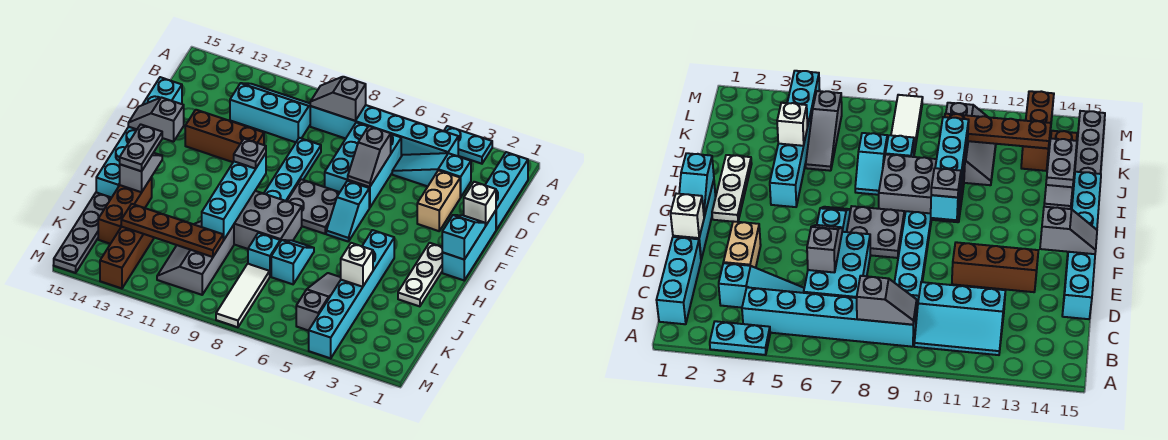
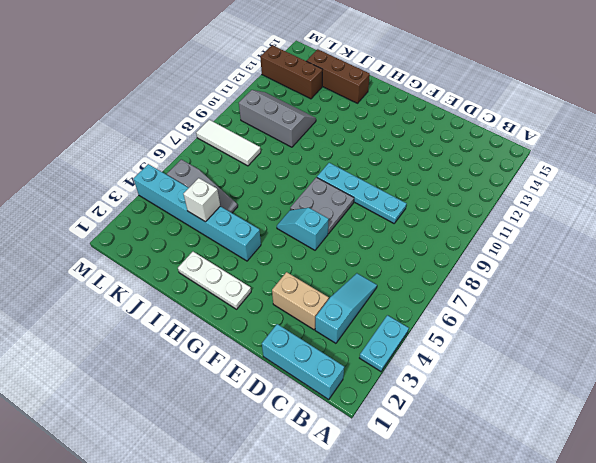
none -> cyan 1x6 brick [310,105,458,156]
none -> cyan 2x3 slope [230,83,310,142]
none -> cyan 2x3 brick [325,122,401,208]
none -> cyan 1x6 brick [96,77,182,198]

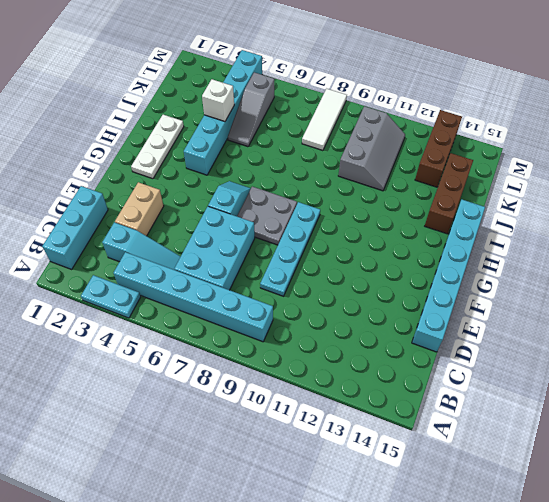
none -> cyan 2x3 slope [230,83,310,142]
none -> cyan 1x3 brick [442,211,496,280]
none -> brown 1x3 brick [185,110,264,162]
none -> grey 2x3 brick [234,191,302,249]

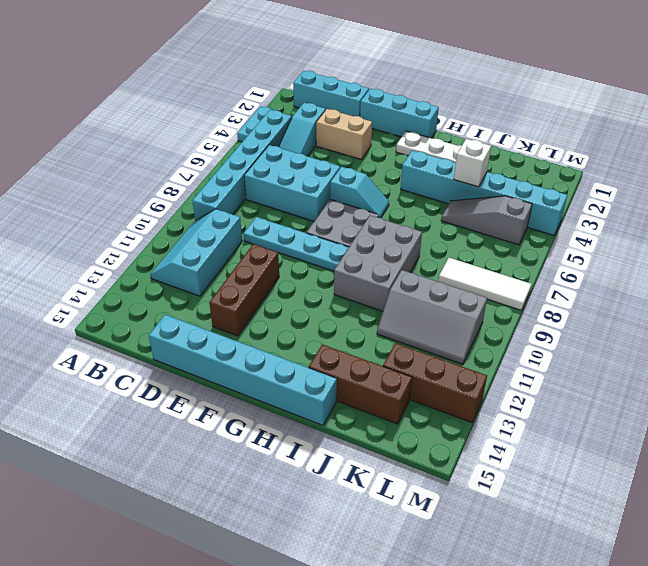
none -> cyan 1x2 slope [271,240,314,284]
none -> cyan 1x1 brick [248,233,280,276]
none -> grey 1x4 plate [54,192,111,273]
none -> grey 1x2 slope [310,77,366,121]

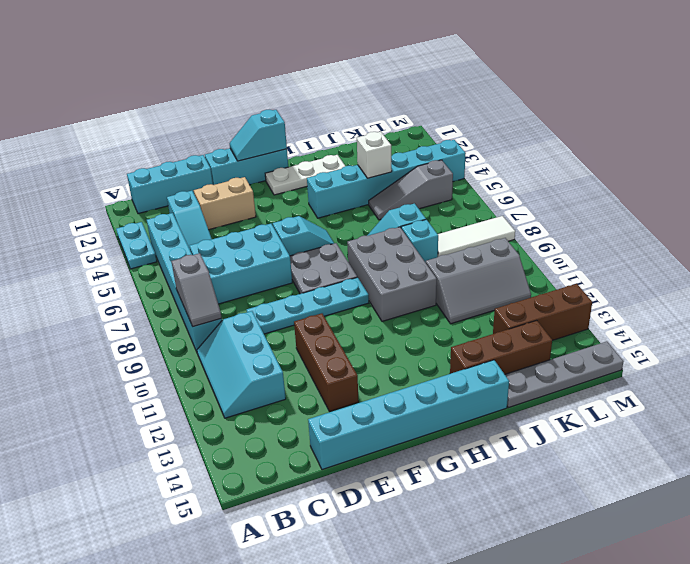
none -> grey 1x2 slope [348,126,391,187]
none -> white 1x1 brick [464,182,496,225]
none -> grey 1x2 slope [128,97,184,142]
none -> cyan 1x4 brick [202,153,266,240]

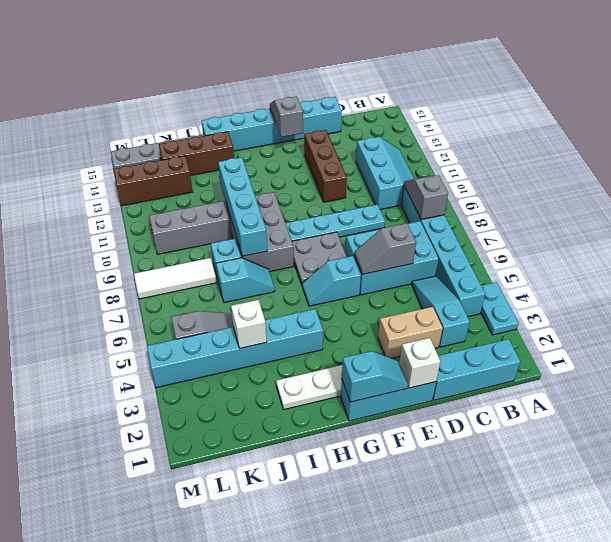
cyan 1x4 brick [218,157,267,256] -> cyan 1x4 brick turned to [202,153,266,240]
none -> grey 1x2 slope [120,153,162,192]
none -> brown 1x4 plate [121,204,223,257]
none -> grey 1x1 plate [234,139,266,169]
none -> grey 1x2 plate [120,124,162,171]

